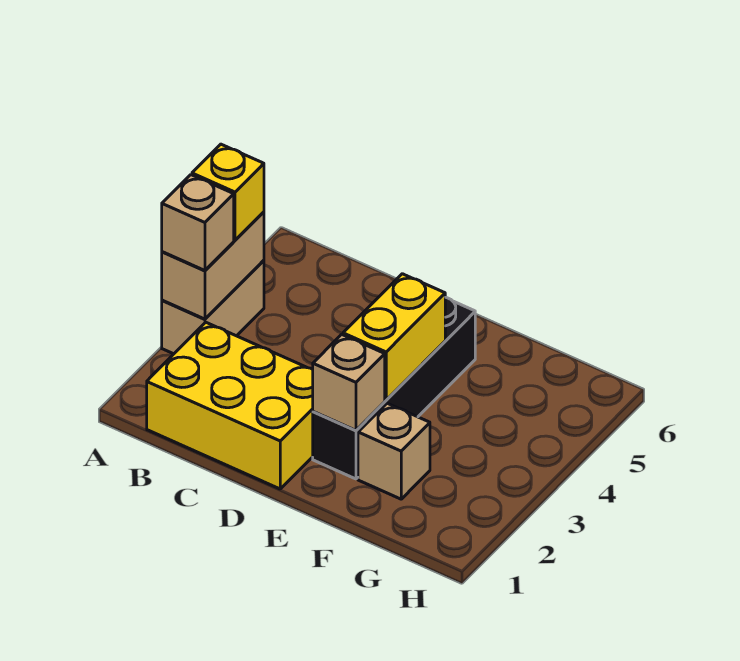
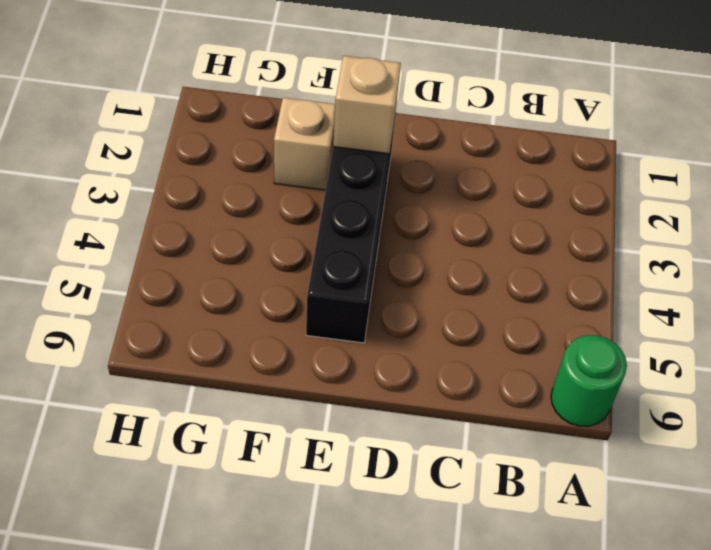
green 1x1 round brick [551,335,627,426] -> none
none -> tan 1x2 brick [162,260,264,354]
none -> yellow 2x3 brick [147,322,313,489]

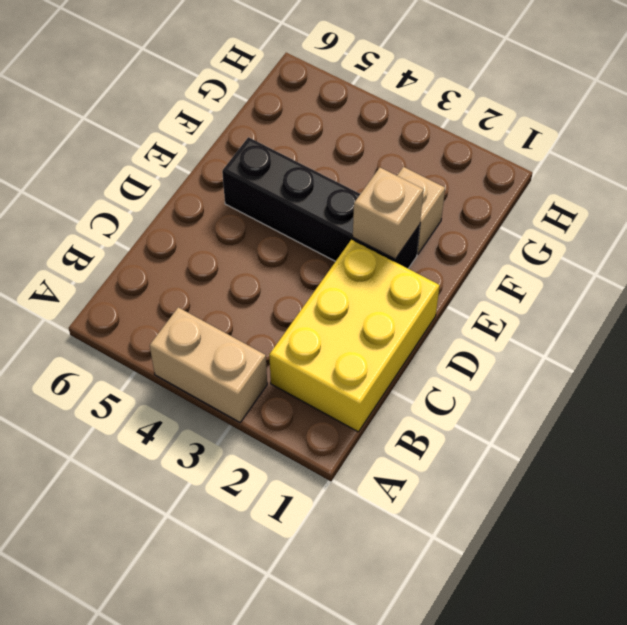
none -> tan 1x2 brick [162,212,264,319]
none -> yellow 1x2 brick [343,274,445,400]

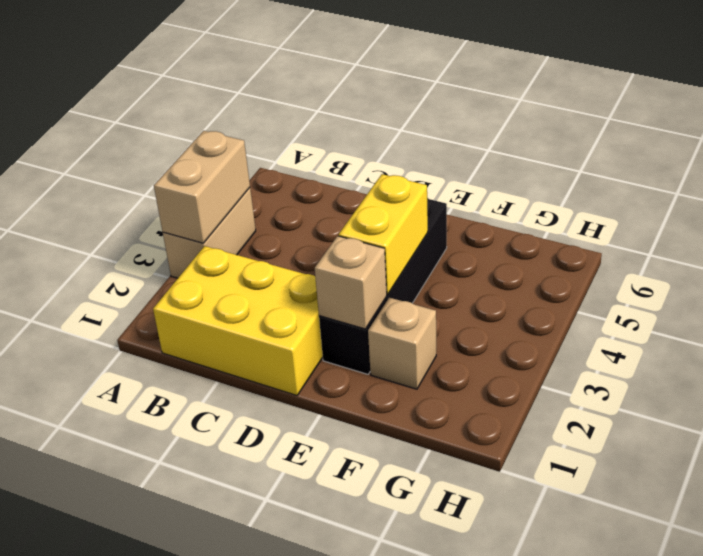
none -> tan 1x1 brick [162,175,234,270]
none -> yellow 1x1 brick [192,144,264,240]

